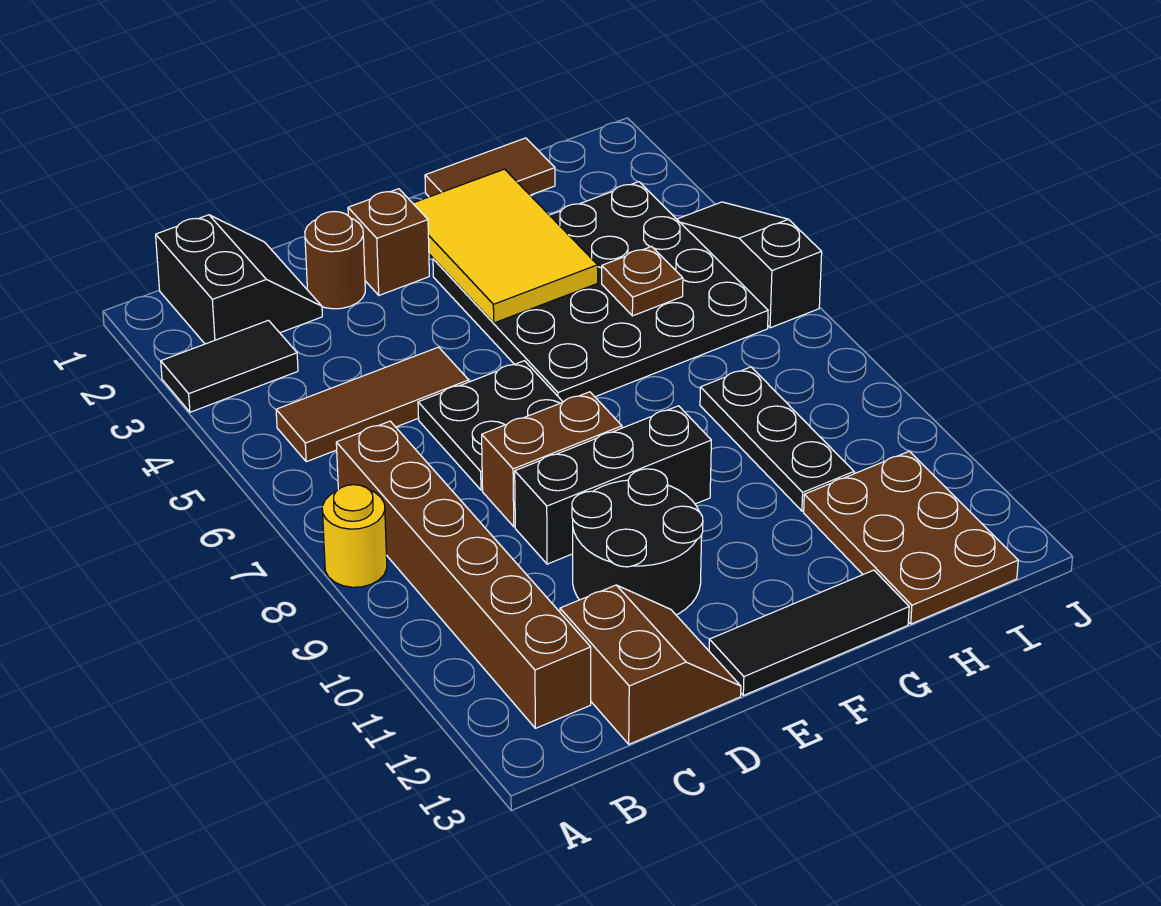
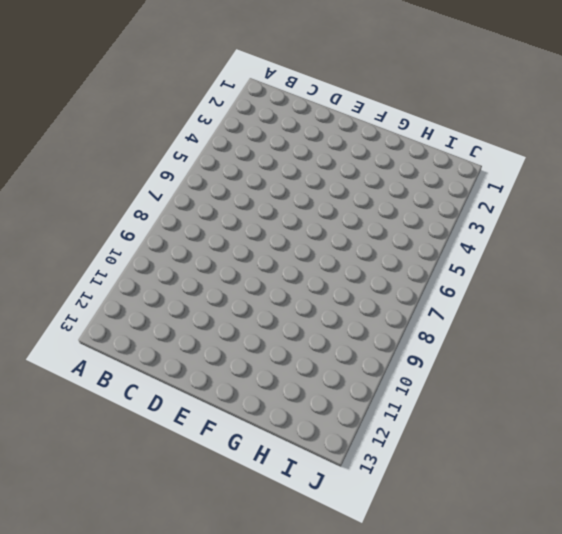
none -> black 1x2 tile [161,320,298,412]
none -> yellow 1x1 round brick [322,485,387,587]
none -> black 2x2 slope [156,215,322,344]

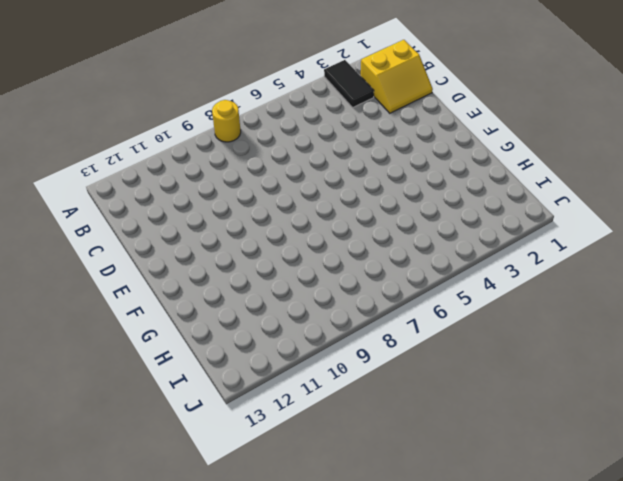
yellow 2x2 slope [361,40,433,113] -> black 2x2 slope [156,215,322,344]
none -> brown 1x3 tile [276,347,469,462]
none -> brown 1x6 brick [336,421,591,728]
none -> brown 2x2 slope [560,585,741,744]

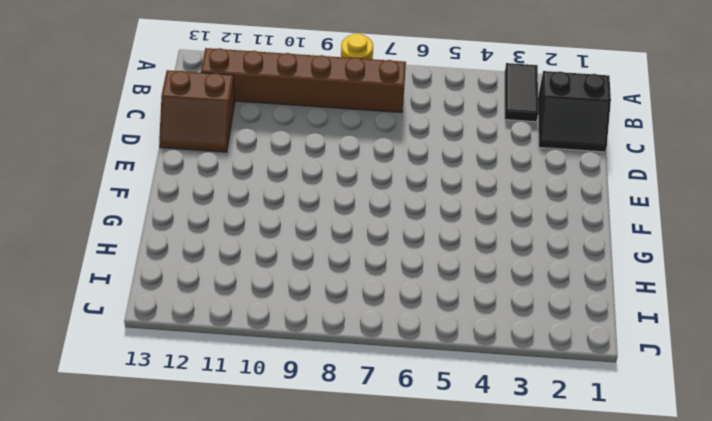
none -> brown 1x3 tile [276,347,469,462]
none -> brown 1x1 round brick [305,212,365,309]
none -> black 2x2 plate [418,361,563,490]

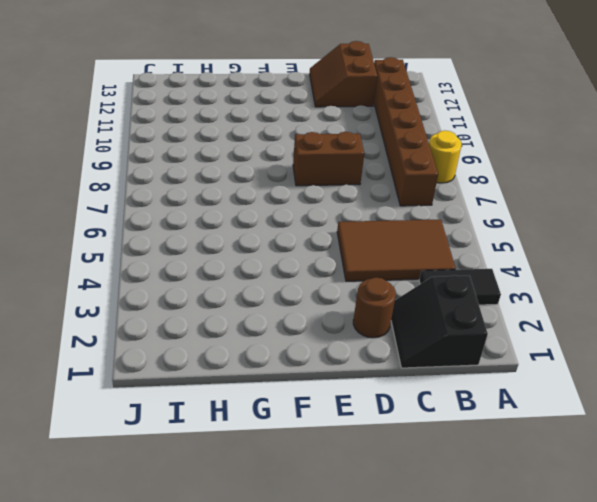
brown 2x3 tile [337,220,456,281] -> brown 1x3 tile [276,347,469,462]
none -> black 2x2 plate [418,361,563,490]
none -> black 1x3 brick [515,406,711,564]
none -> black 2x2 round brick [572,469,703,615]

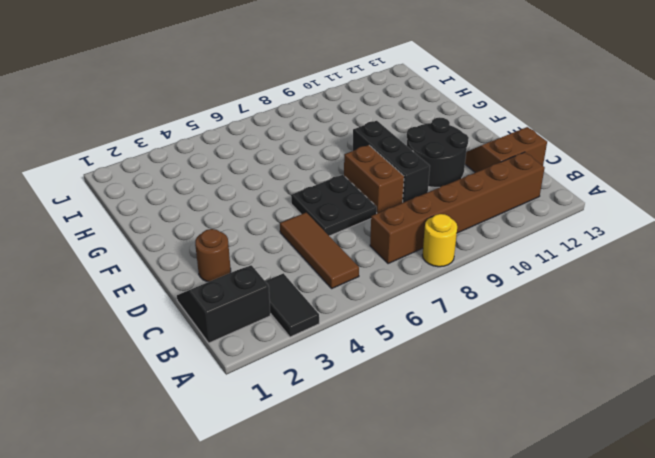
none -> brown 1x1 brick [348,189,429,295]
none -> black 1x3 tile [709,570,909,695]
none -> black 4x4 plate [433,182,768,402]

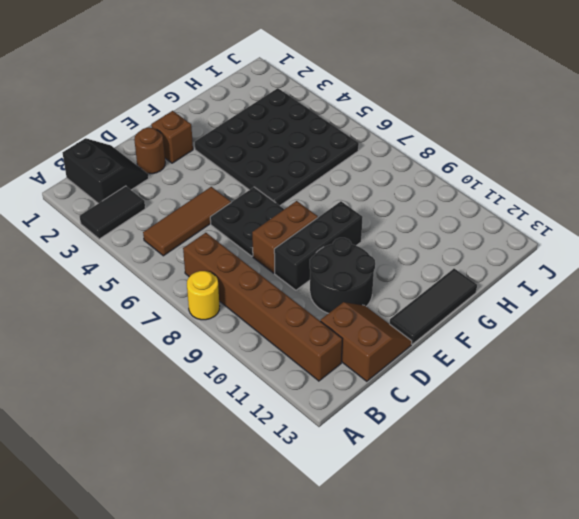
none -> brown 1x2 tile [425,138,555,197]
none -> black 1x3 plate [700,367,854,511]
none -> brown 2x3 plate [804,451,1018,624]

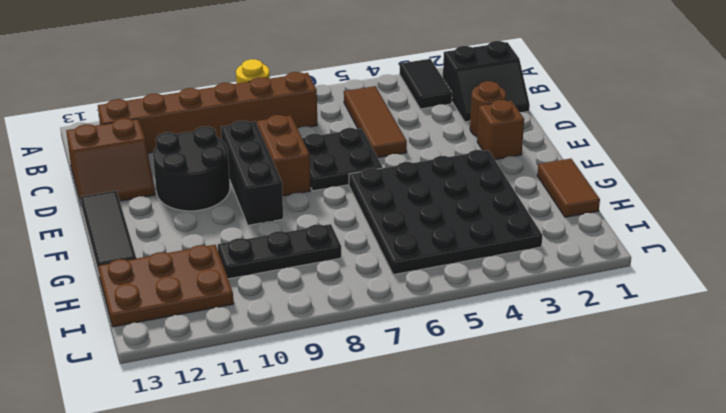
none -> black 1x3 slope [677,202,822,328]
none -> yellow 2x3 tile [413,169,598,323]
none -> brown 1x1 plate [602,246,683,316]

